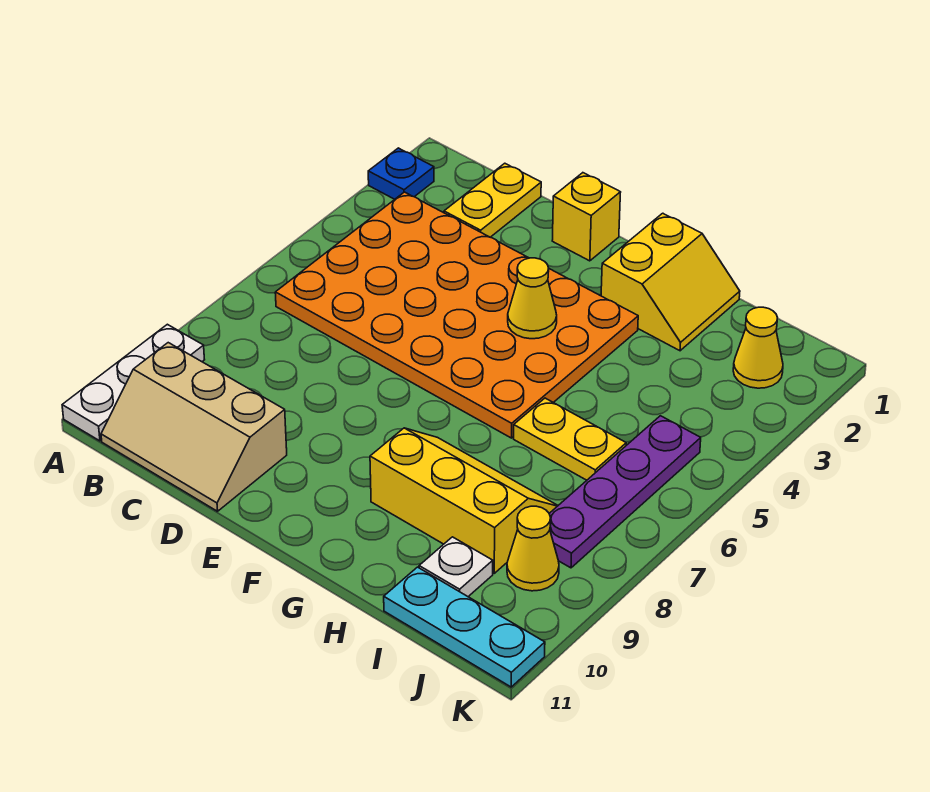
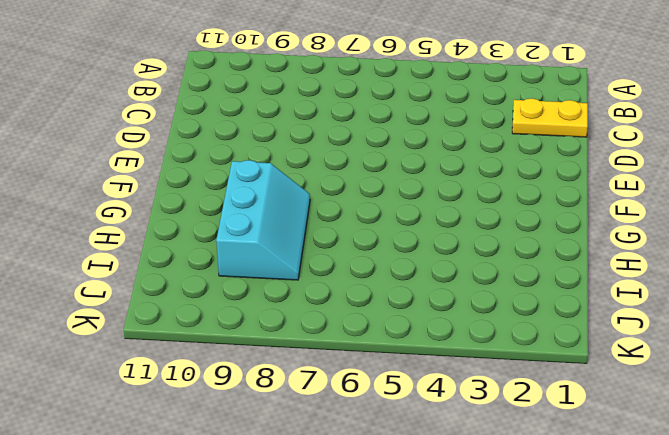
cyan 2x3 slope [216,160,310,280] -> yellow 2x3 slope [370,428,558,573]
none -> blue 1x1 plate [368,148,434,199]
none -> white 1x3 plate [62,324,205,441]
none -> orange 4x6 plate [275,192,638,438]

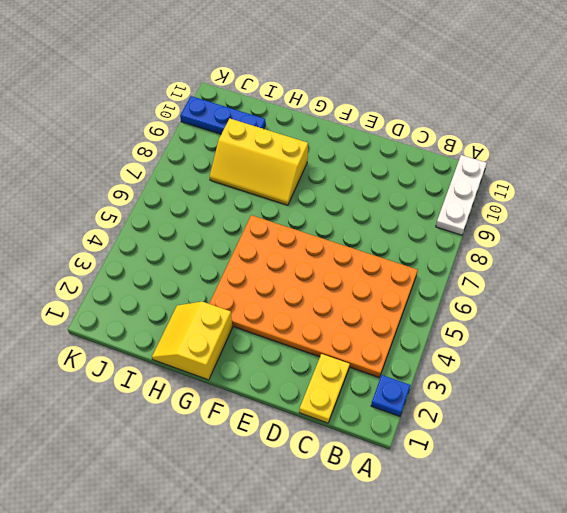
blue 1x3 plate [180,96,266,134] -> white 1x1 plate [419,537,493,597]
none -> tan 2x3 slope [101,343,287,511]
none -> yellow 1x1 brick [552,173,621,261]
none -> yellow 1x2 plate [514,398,626,480]

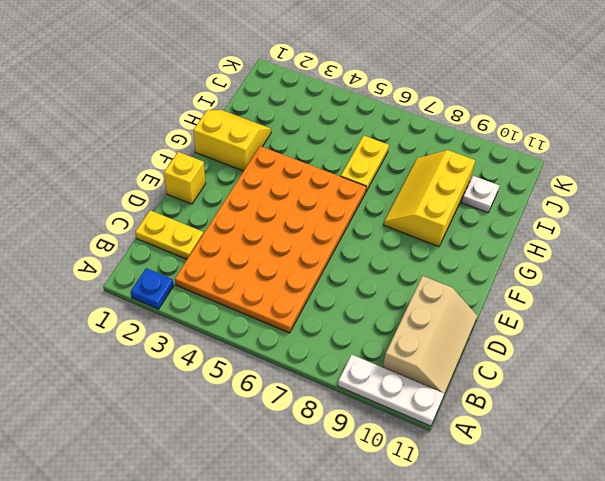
none -> cyan 1x3 plate [384,567,545,687]
none -> yellow 1x1 cone [733,307,783,388]
none -> purple 1x4 plate [549,416,701,568]

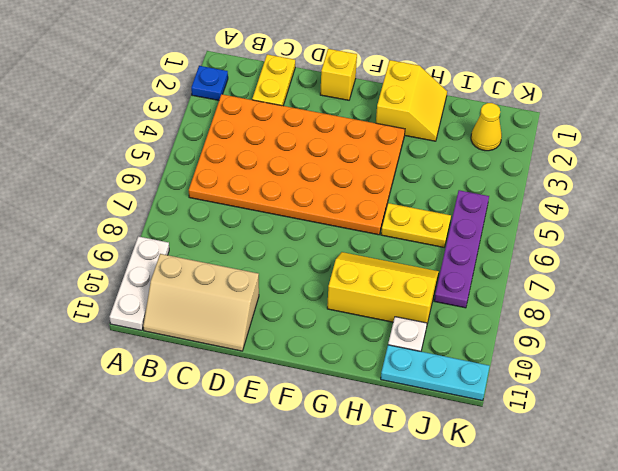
none -> yellow 1x1 cone [507,506,559,591]
none -> yellow 1x1 cone [508,258,557,339]

